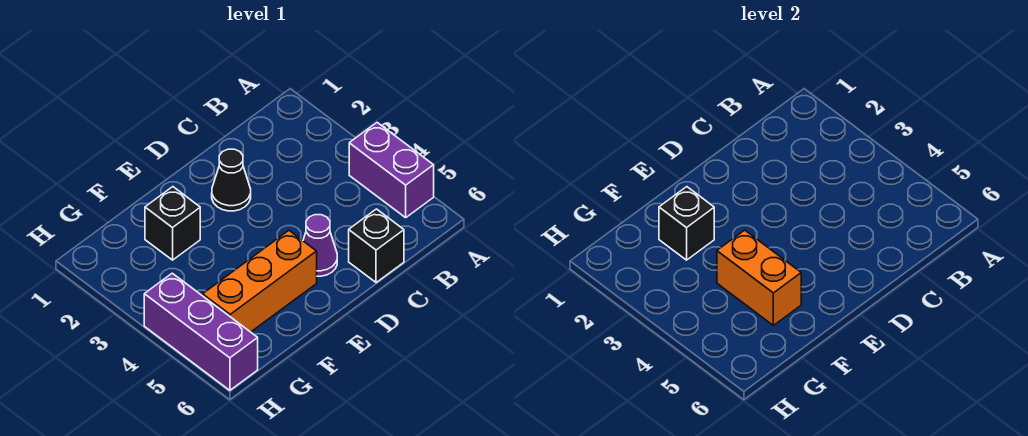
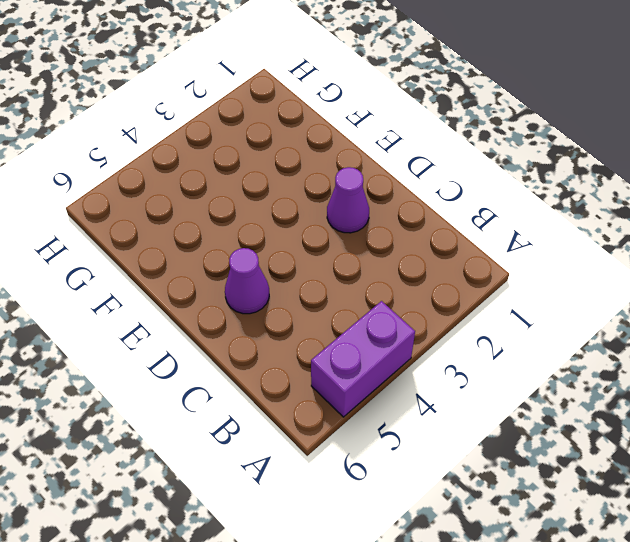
purple 1x1 cone [327,167,369,233] -> black 1x1 cone [212,149,251,211]
none -> black 1x1 brick [349,209,404,283]
none -> orange 1x3 brick [203,231,317,332]

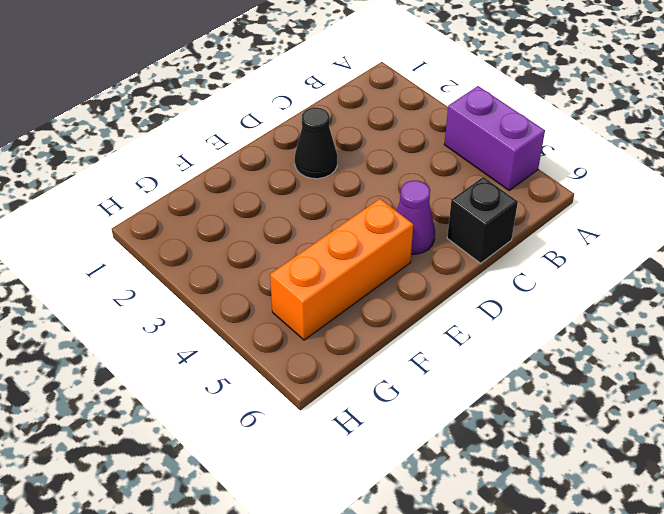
none -> black 1x1 brick [145,187,200,260]
none -> purple 1x3 brick [144,273,258,390]

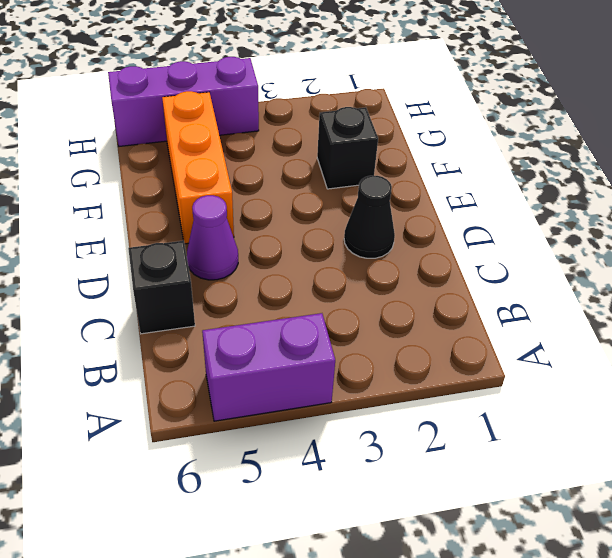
none -> black 1x1 brick [659,187,714,260]
none -> orange 1x2 brick [717,230,801,325]

